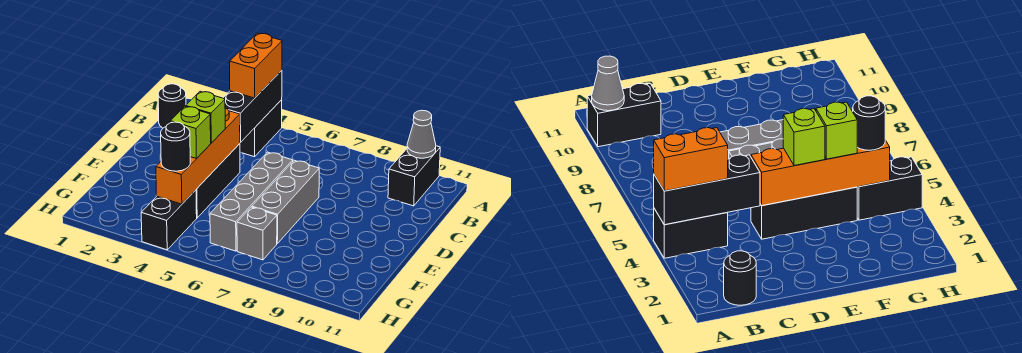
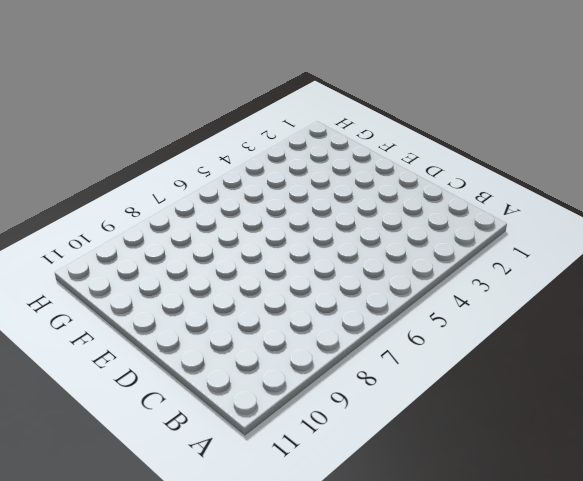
none -> black 1x2 brick [240,100,282,157]
none -> black 1x2 brick [388,146,440,206]
none -> black 1x1 round brick [158,84,186,128]

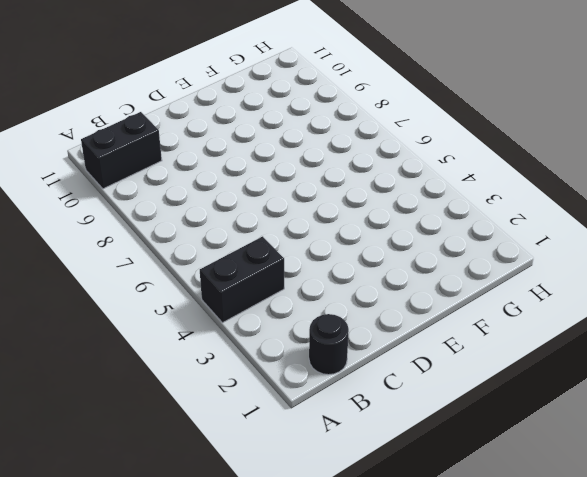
none -> black 1x3 brick [196,144,240,218]
none -> grey 1x4 brick [210,152,293,251]
none -> grey 1x3 brick [252,160,319,243]

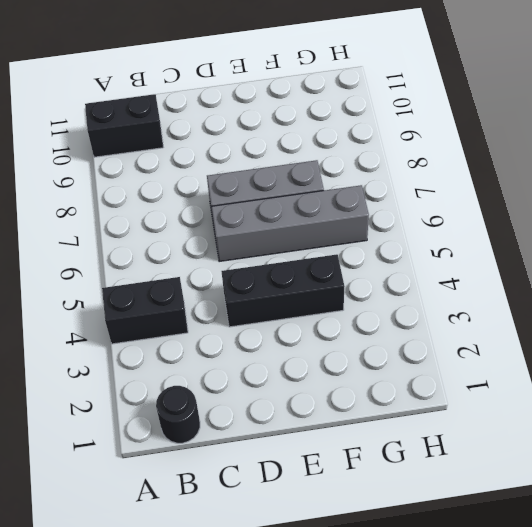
none -> black 1x2 brick [141,190,197,250]
none -> grey 1x1 brick [237,207,277,260]
none -> black 1x3 brick [223,70,282,143]

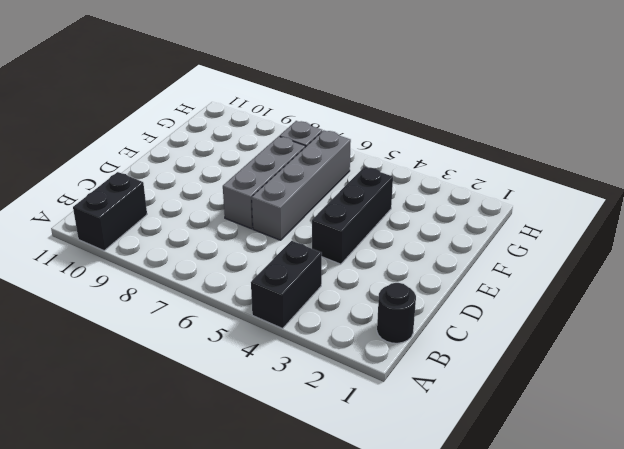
none -> black 1x2 brick [141,190,197,250]
none -> black 1x3 brick [223,70,282,143]
none -> grey 1x1 cone [407,110,436,158]

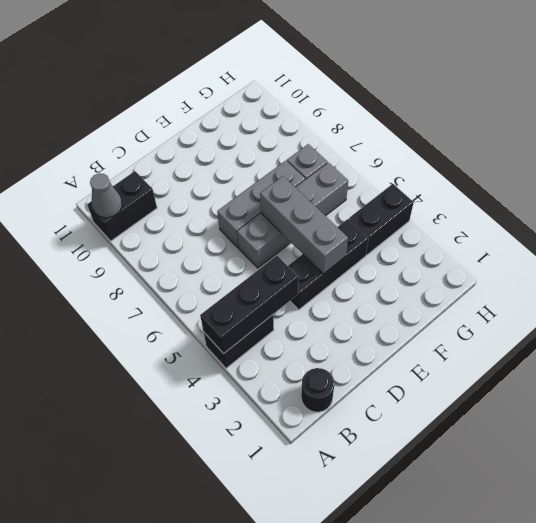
grey 1x3 brick [260,176,348,274] -> orange 1x4 brick [156,108,240,204]
none -> orange 1x2 brick [230,33,282,98]
none -> lime 1x1 brick [186,91,225,143]
none -> lime 1x1 brick [171,106,211,159]

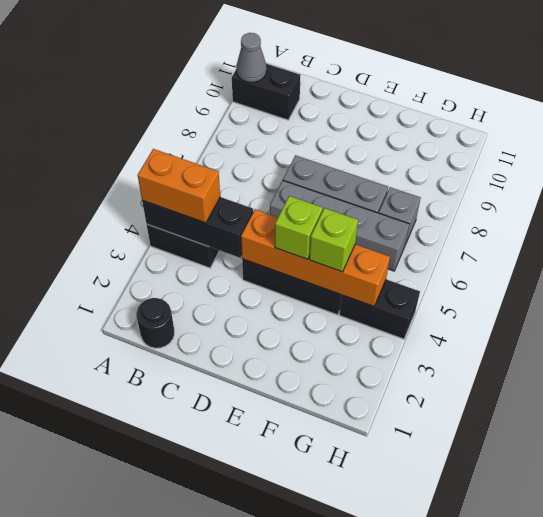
none -> black 1x1 round brick [161,122,190,171]

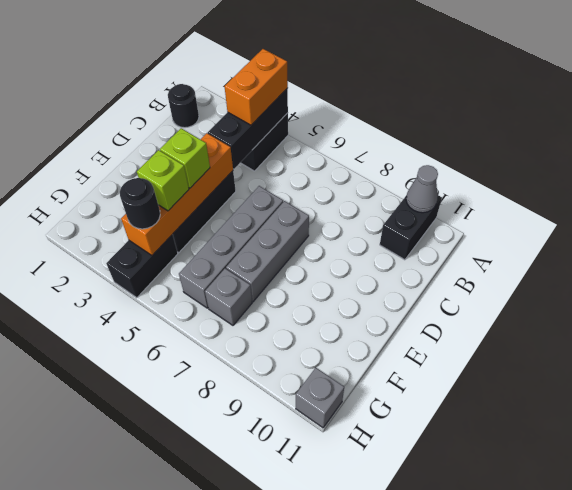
grey 1x1 brick [296,368,344,428] -> none

